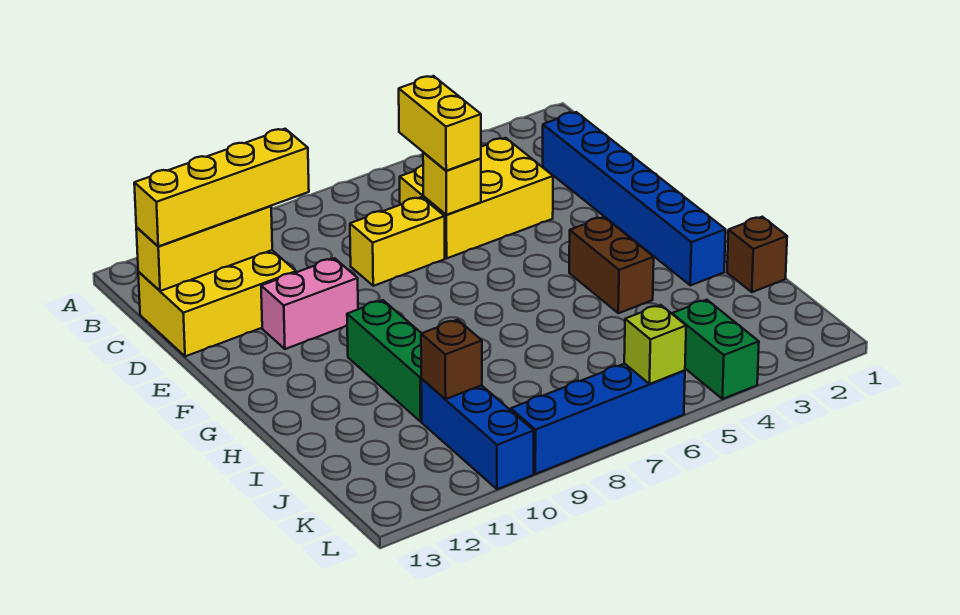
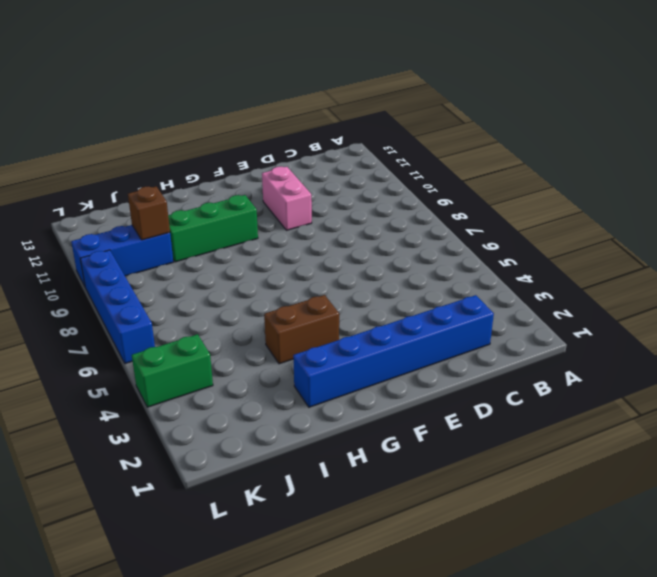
none -> yellow 2x3 brick [400,138,553,258]
none -> yellow 2x3 brick [138,250,296,356]
none -> yellow 1x2 brick [350,197,445,286]

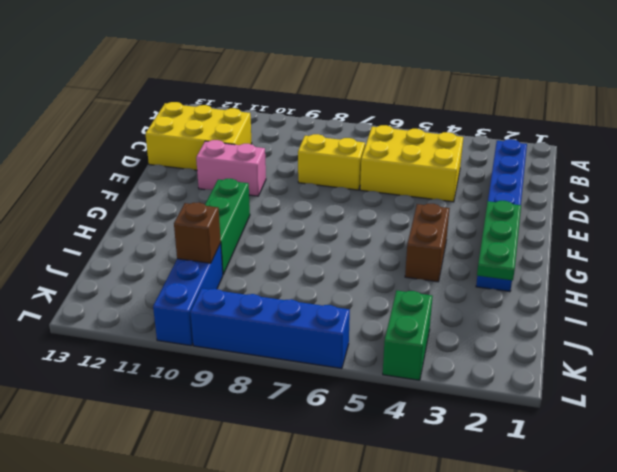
green 1x3 plate [477,201,521,280] -> none
none -> brown 1x1 brick [727,217,787,292]
none -> yellow 1x3 brick [136,206,272,291]
none -> yellow 1x1 brick [423,153,481,215]

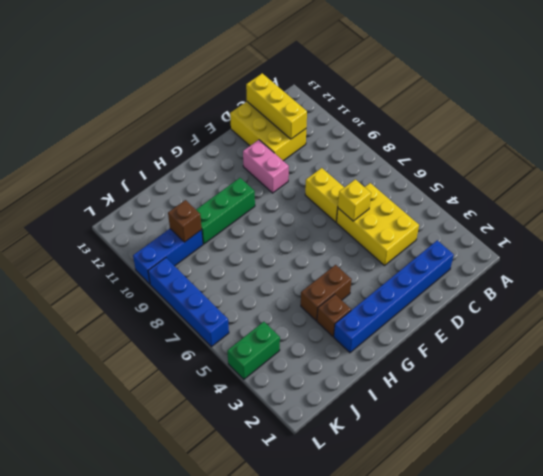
brown 1x1 brick [317,294,351,336] -> brown 1x1 brick moved to [727,217,787,292]
none -> lime 1x1 brick [624,305,686,384]
none -> yellow 1x2 brick [399,76,481,171]
none -> yellow 1x4 brick [134,129,309,246]

